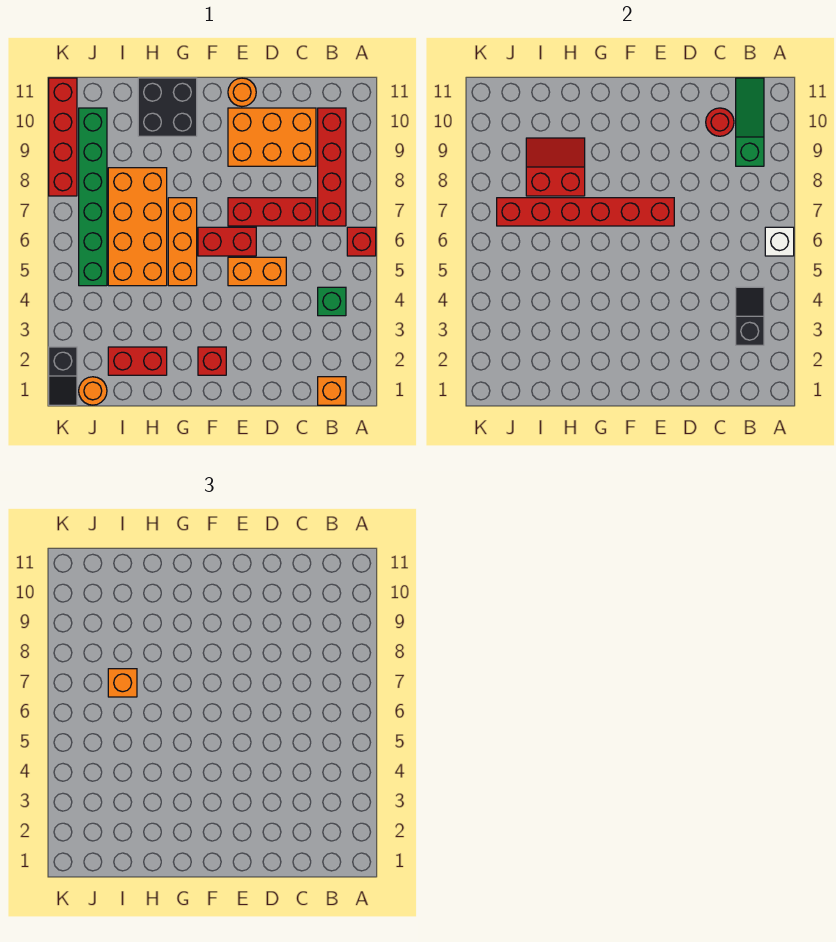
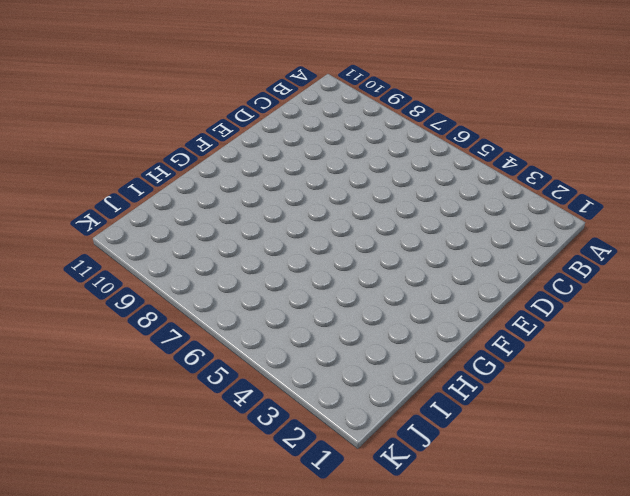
none -> red 1x1 brick [347,227,376,256]
none -> orange 1x1 brick [318,377,346,405]
none -> green 1x1 brick [318,287,346,316]

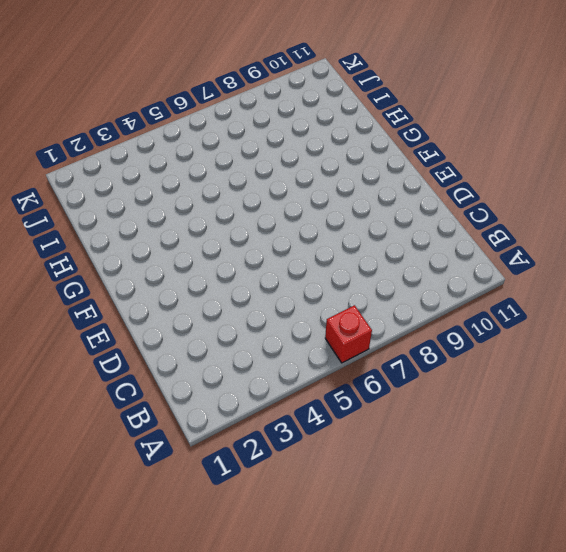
none -> orange 1x1 brick [318,377,346,405]
none -> green 1x1 brick [318,287,346,316]
none -> red 1x4 brick [318,108,346,226]

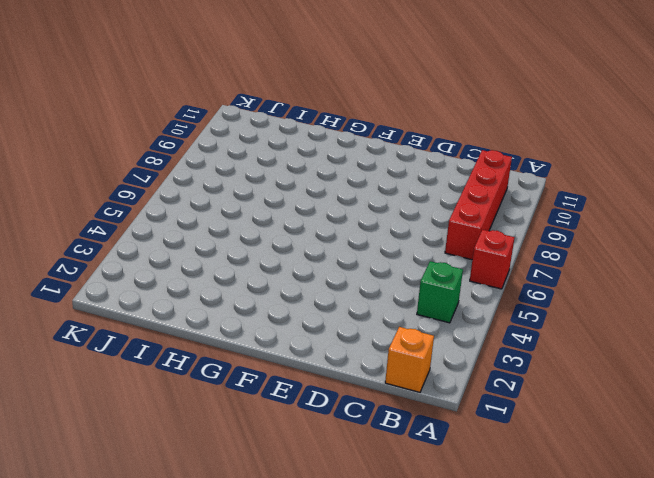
none -> red 1x3 brick [228,198,316,226]
none -> orange 2x3 brick [228,108,316,166]
none -> orange 1x2 brick [228,257,286,286]

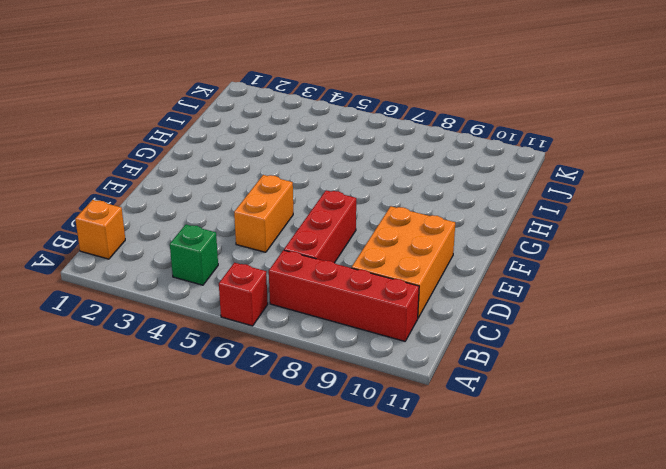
none -> red 1x2 brick [198,227,256,256]
none -> orange 1x1 round brick [228,78,256,106]
none -> red 1x1 brick [198,347,226,375]

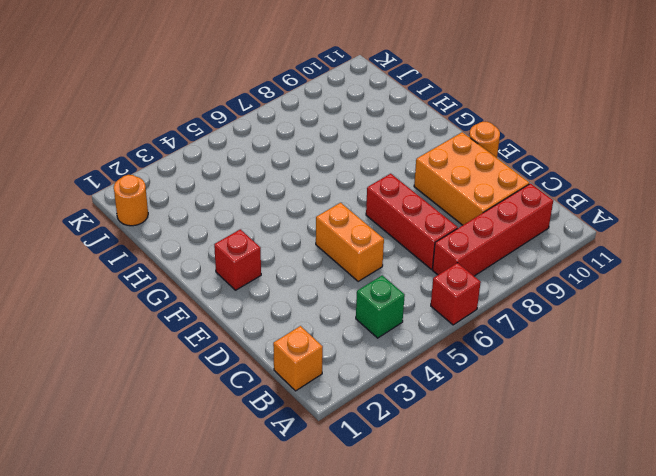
none -> red 1x2 brick [198,227,256,256]
none -> orange 1x3 brick [168,198,197,286]
none -> black 2x2 brick [138,78,197,136]

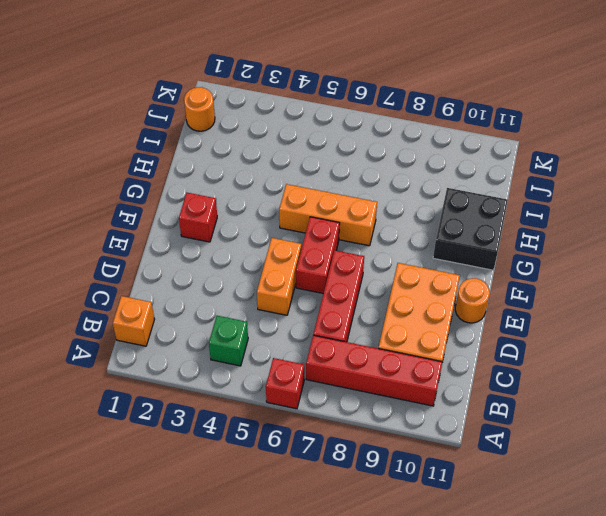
none -> red 1x2 brick [108,347,167,375]
none -> orange 2x4 brick [108,168,167,286]
none -> green 1x6 brick [79,108,107,286]

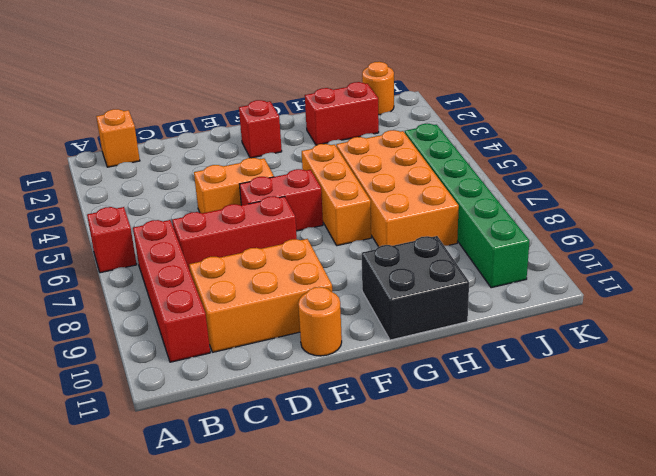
none -> green 1x1 brick [318,287,346,316]
none -> black 1x2 slope [49,347,77,405]
none -> red 1x4 brick [49,78,77,196]

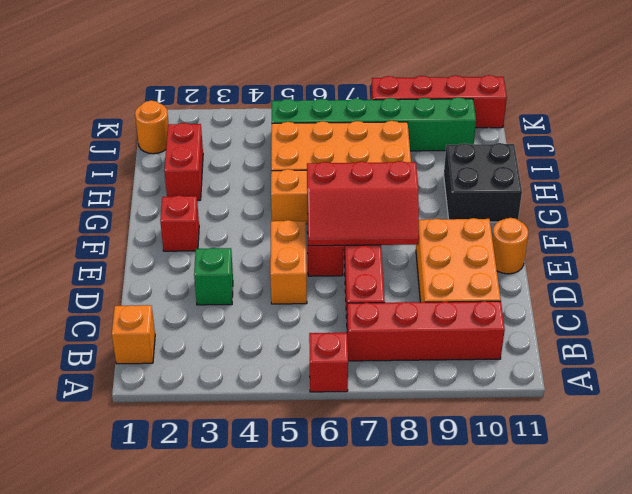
green 1x1 brick [194,248,233,305] -> green 1x1 brick moved to [318,287,346,316]
red 2x3 slope [307,161,419,246] -> red 1x6 brick [497,198,674,226]
none -> black 1x2 slope [49,347,77,405]
none -> white 1x1 brick [765,227,794,256]
none -> black 1x2 slope [736,287,764,345]

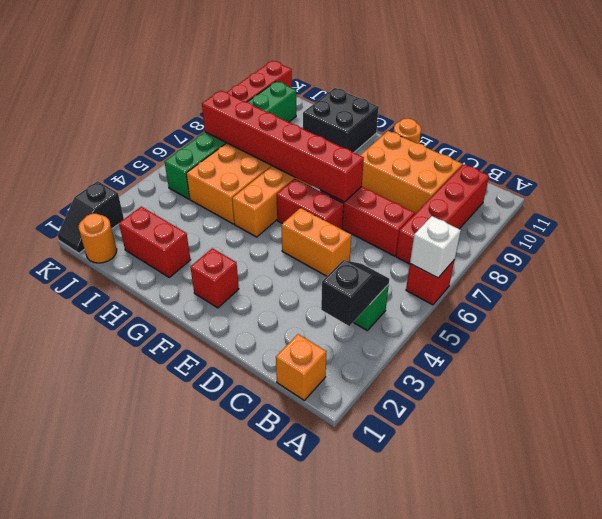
none -> green 1x3 slope [736,78,764,166]
none -> red 1x1 round brick [706,108,734,136]
none -> red 2x2 slope [526,138,585,196]

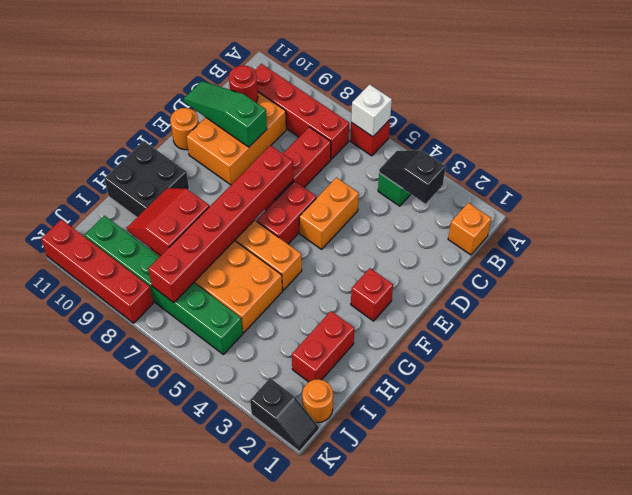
green 1x3 slope [184,81,267,147] -> green 1x3 slope moved to [736,78,764,166]
none -> orange 1x1 brick [108,669,137,697]

